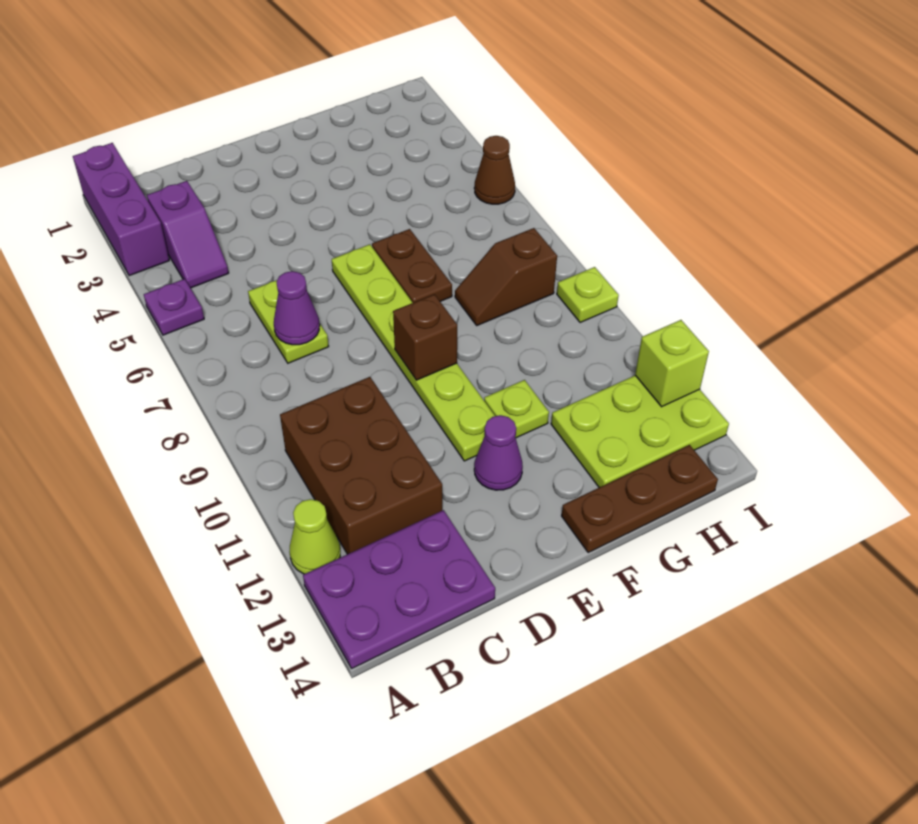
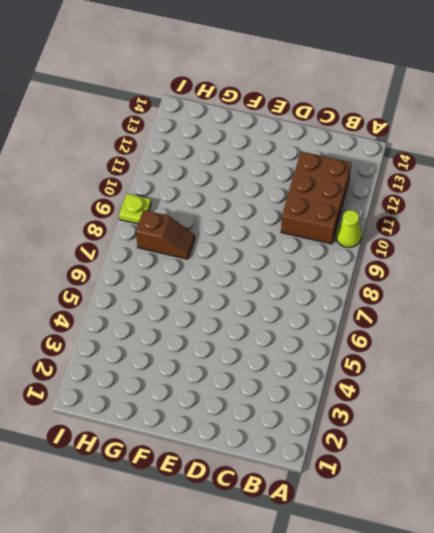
lime 1x1 cone [336,210,362,248] -> lime 1x1 cone moved to [289,499,340,574]
none -> purple 1x3 brick [73,143,169,276]
none -> purple 1x1 plate [144,279,204,335]
none -> purple 2x3 plate [303,510,495,668]

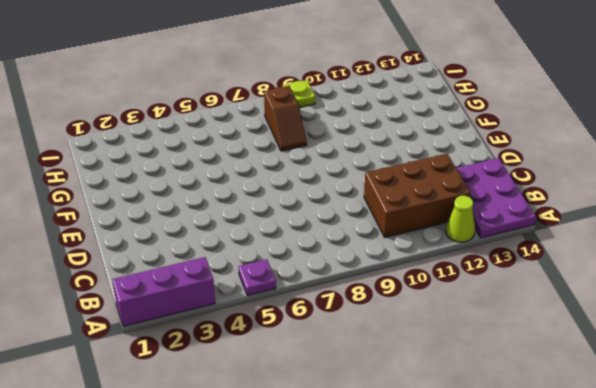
none -> purple 1x2 slope [147,181,229,288]
none -> lime 1x2 plate [248,280,329,363]
none -> lime 1x6 plate [332,244,495,461]

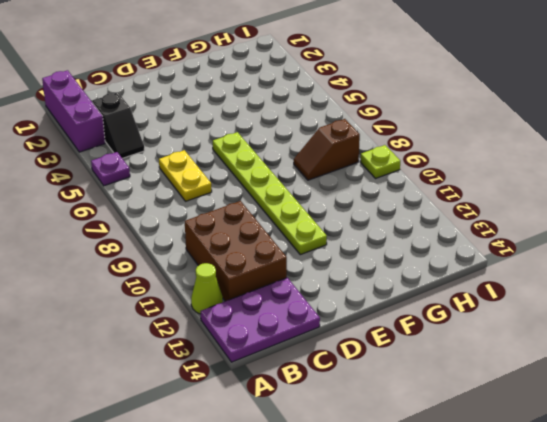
black 1x2 slope [92,92,145,158] -> purple 1x2 slope [147,181,229,288]
yellow 1x2 plate [159,150,212,201] -> lime 1x2 plate [248,280,329,363]
none -> purple 1x1 cone [474,415,523,490]
none -> brown 1x2 plate [372,229,452,303]
none -> lime 1x1 plate [484,380,549,438]

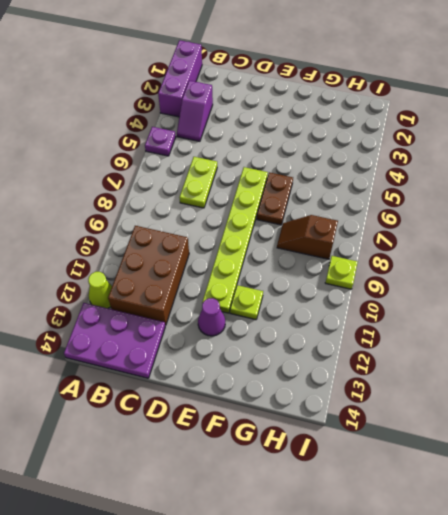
none -> brown 1x3 plate [562,445,718,553]
none -> lime 2x3 plate [551,376,729,487]
none -> brown 1x1 cone [474,136,515,204]

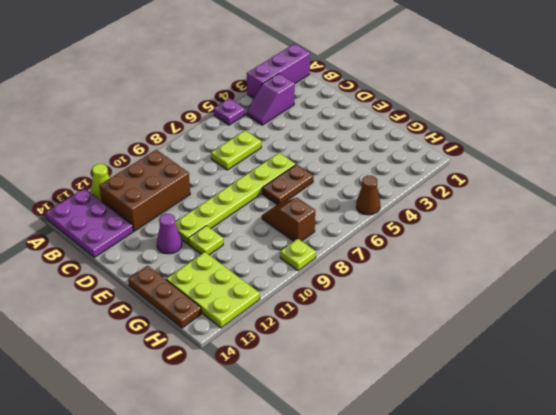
none -> purple 1x1 cone [274,271,320,345]
none -> brown 1x1 brick [393,294,457,380]
none -> lime 1x1 brick [635,320,709,407]

